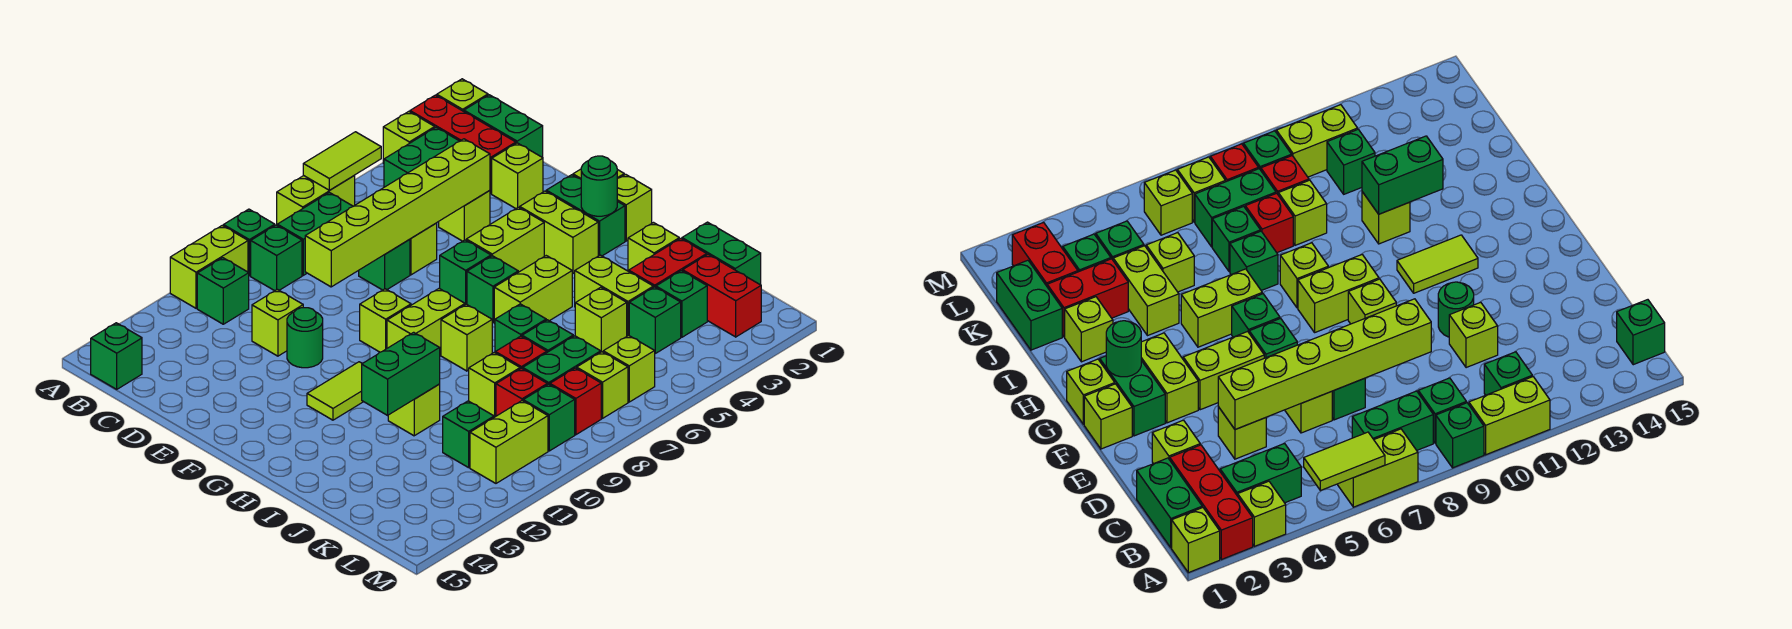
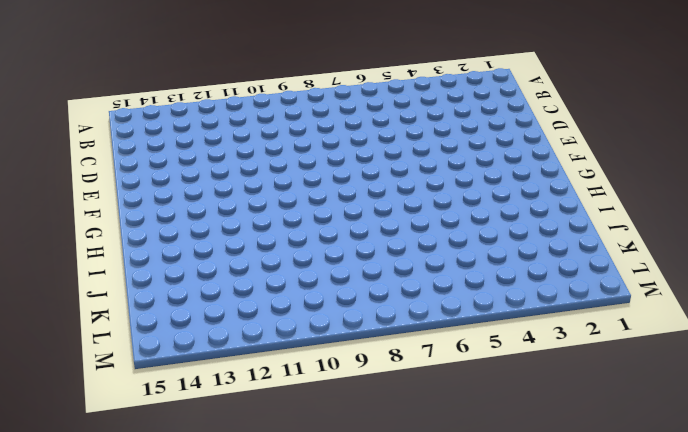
none -> lime 1x1 brick [437,79,488,111]
none -> red 1x3 brick [410,95,516,194]
none -> lime 1x1 brick [383,111,435,163]
none -> lime 1x2 brick [277,176,355,224]

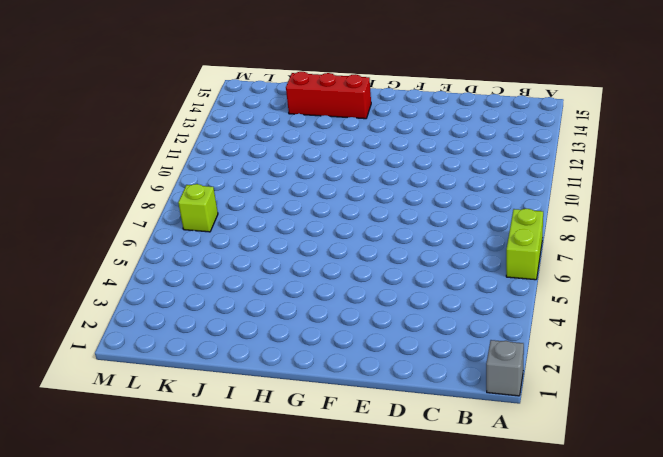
grey 1x1 brick [486,340,524,396] -> lime 1x1 brick [437,79,488,111]
red 1x3 brick [286,72,371,119] -> red 1x3 brick moved to [410,95,516,194]
none -> lime 1x1 brick [383,111,435,163]
none -> green 1x1 brick [223,209,275,276]
none -> lime 1x2 brick [170,226,248,308]
none -> green 1x2 brick [464,95,543,157]

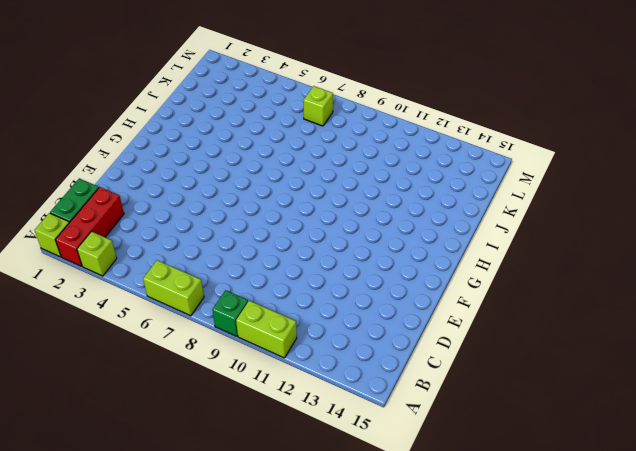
none -> green 1x2 brick [384,128,459,187]
none -> green 1x2 brick [277,193,353,275]
none -> green 1x1 brick [251,225,302,291]
none -> green 1x1 brick [197,258,249,324]

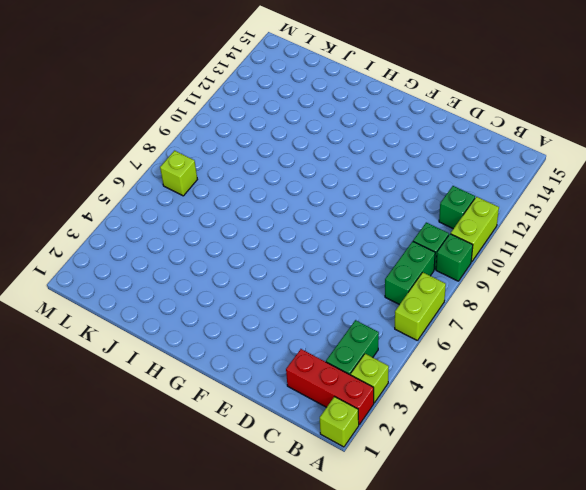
none -> green 1x2 brick [464,95,543,157]
none -> green 1x1 brick [91,323,142,389]
none -> lime 1x1 brick [492,143,543,208]
none -> lime 1x1 brick [439,191,490,241]

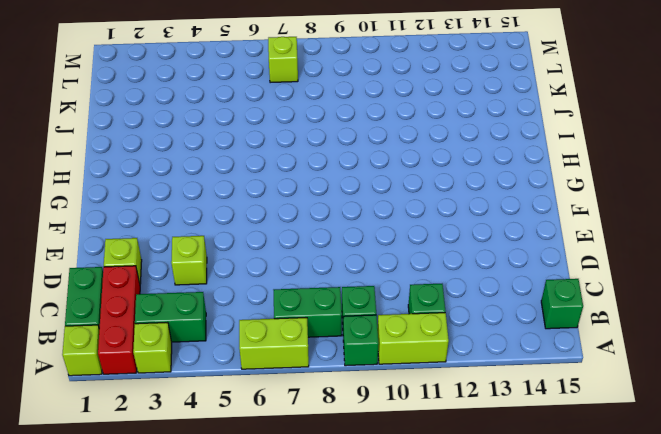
none -> lime 1x1 brick [410,223,437,275]
none -> green 1x1 brick [359,239,410,290]
none -> lime 1x1 brick [252,289,303,356]
none -> green 1x1 round brick [287,308,323,368]

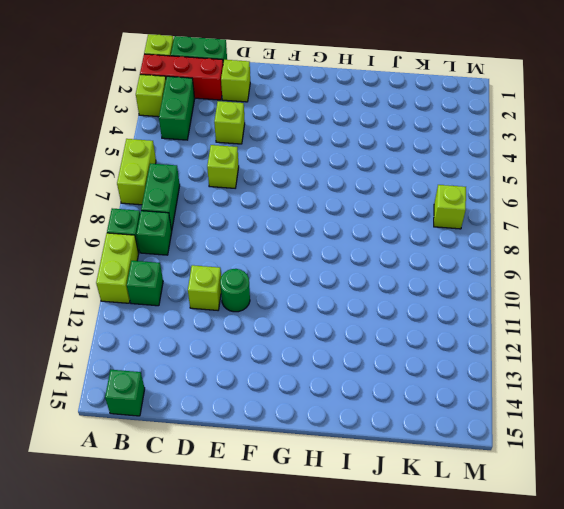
none -> green 1x1 brick [359,239,410,290]
none -> lime 1x1 brick [1084,384,1132,449]
none -> green 1x2 brick [546,175,625,256]
none -> lime 1x2 brick [520,191,598,274]

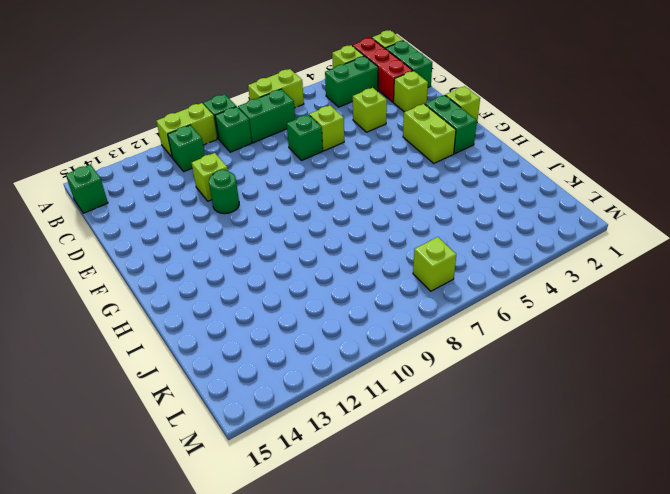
none -> lime 1x2 brick [466,207,544,272]
none -> green 1x1 brick [440,240,491,305]
none -> lime 1x1 brick [360,289,411,352]
none -> lime 1x1 brick [617,174,652,241]

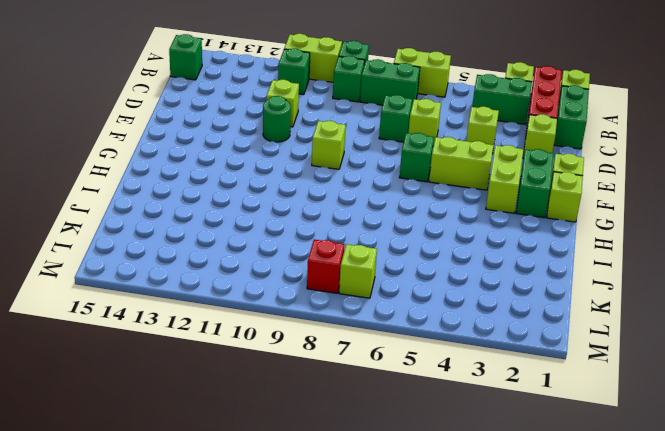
none -> green 1x1 brick [467,256,518,322]
none -> lime 1x2 brick [387,288,465,355]
none -> lime 1x2 tile [307,362,363,420]
none -> lime 1x2 brick [494,256,572,323]

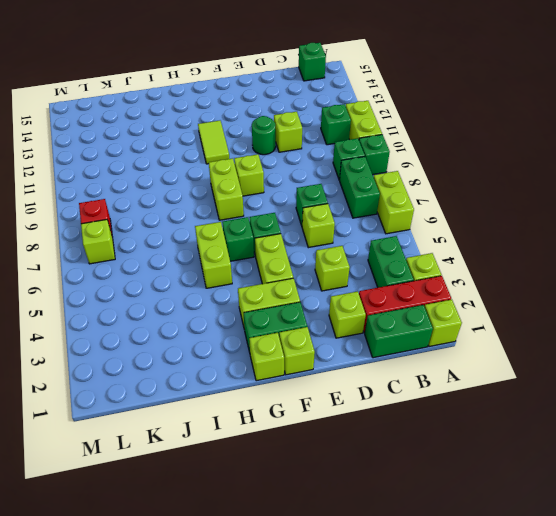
none -> lime 1x1 brick [441,304,492,371]
none -> lime 1x1 brick [628,223,679,271]
none -> lime 1x2 brick [575,255,653,336]
none -> green 1x1 brick [495,304,546,352]

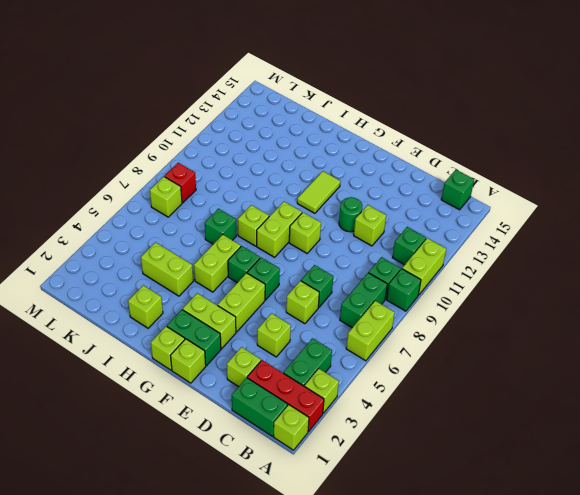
none -> lime 1x1 brick [388,384,440,436]
none -> green 1x2 brick [682,222,761,285]
none -> red 1x2 brick [629,239,707,287]
none -> lime 1x1 brick [575,287,627,352]

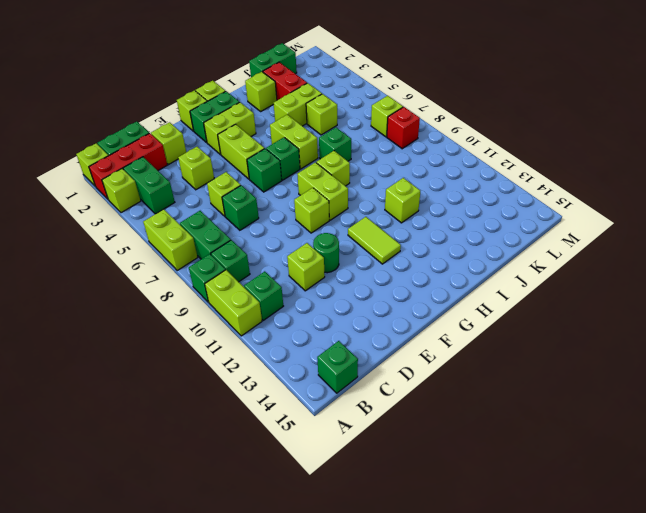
none -> green 1x1 brick [522,320,573,352]
none -> red 1x1 brick [495,336,547,369]
none -> lime 1x1 brick [469,353,520,417]
none -> red 1x2 brick [683,255,761,337]

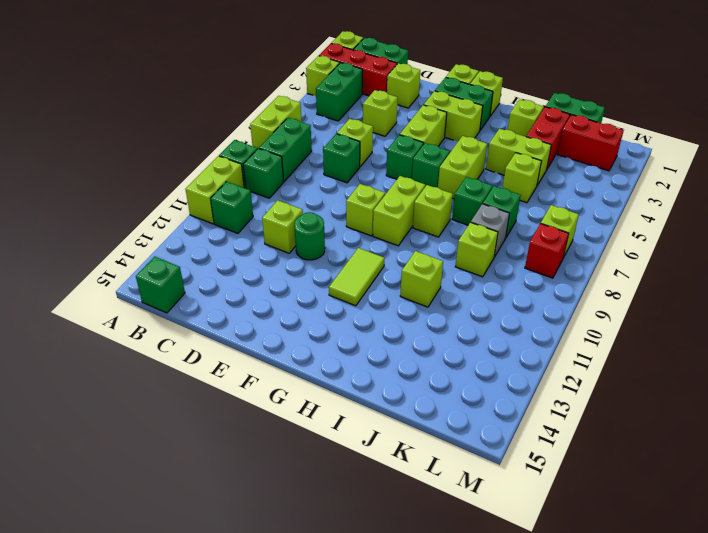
grey 1x1 brick [471,204,509,257] -> red 1x1 brick [495,336,547,369]
none -> green 1x1 brick [656,271,707,337]
none -> green 1x1 brick [629,287,681,353]
none -> green 1x2 brick [523,336,601,385]
none -> red 1x1 brick [496,368,547,416]

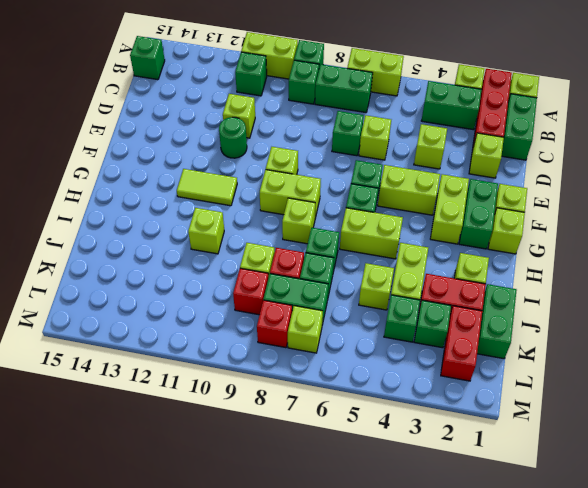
none -> green 1x1 brick [443,401,494,468]
none -> lime 1x1 brick [603,335,655,402]
none -> green 1x1 brick [523,384,575,451]
none -> lime 1x2 brick [470,401,548,483]

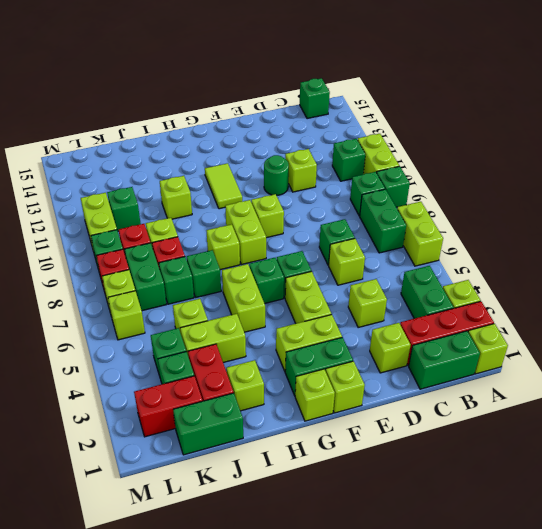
none -> lime 1x2 tile [303,132,381,190]
none -> lime 1x6 brick [305,139,490,287]
none -> green 1x1 round brick [581,156,617,216]
none -> green 1x2 brick [362,332,440,415]

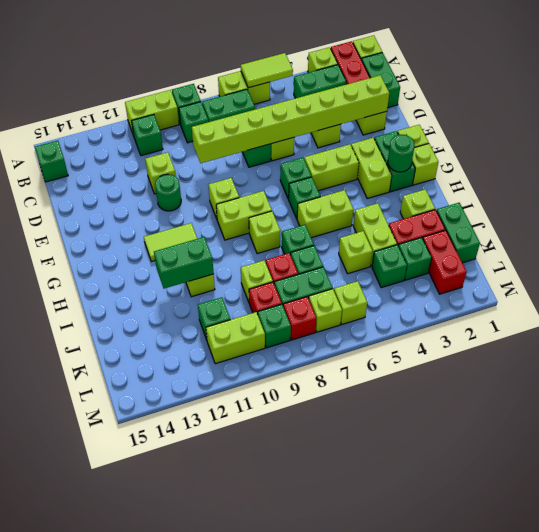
lime 1x8 brick [192,75,389,163] -> lime 1x6 brick [305,139,490,287]

